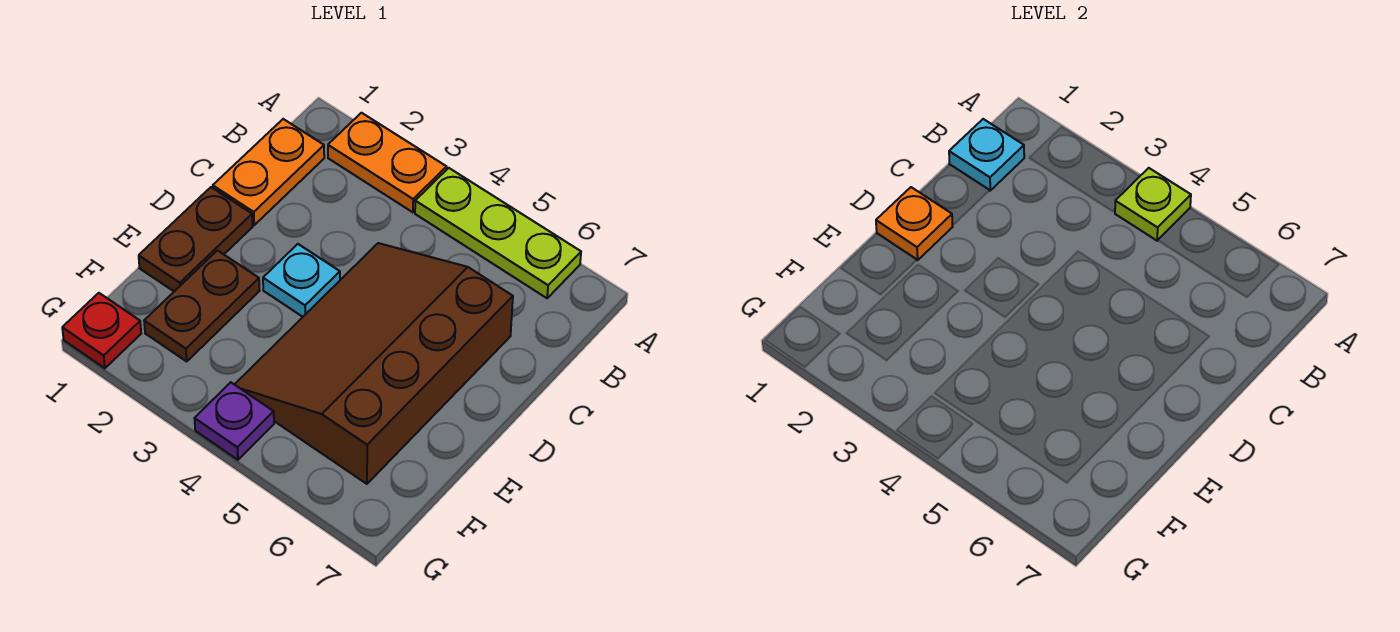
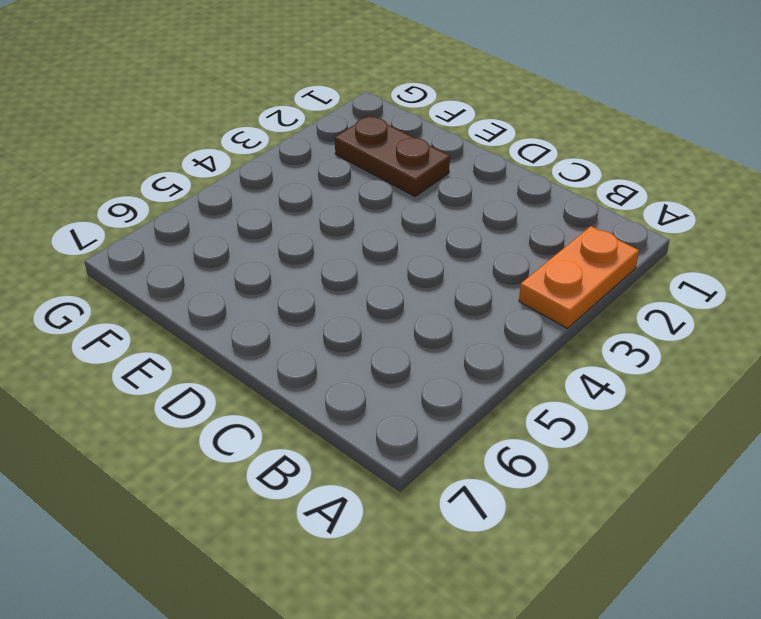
none -> lime 1x3 plate [415,168,581,298]
none -> orange 1x2 plate [213,119,324,225]
none -> brown 3x4 slope [234,243,513,484]

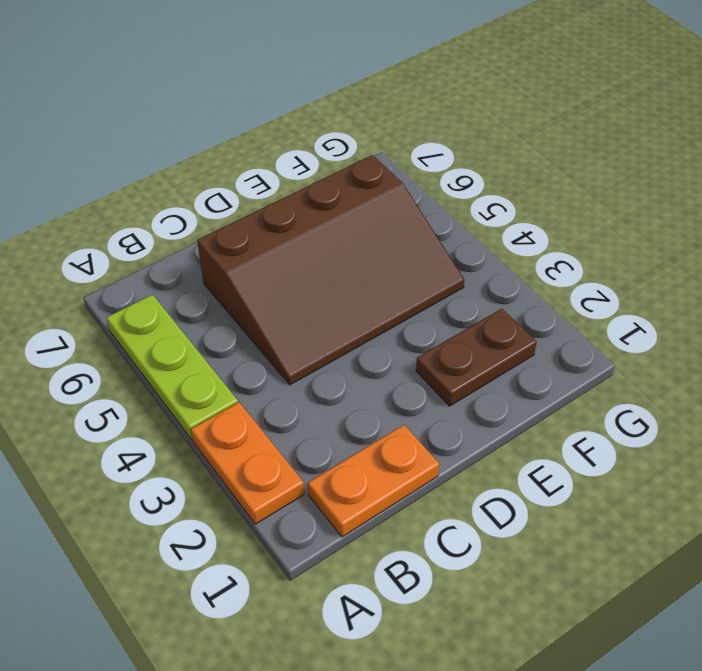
none -> brown 1x2 plate [139,187,253,291]
none -> cyan 1x1 plate [263,244,340,317]
none -> red 1x1 plate [62,293,141,368]

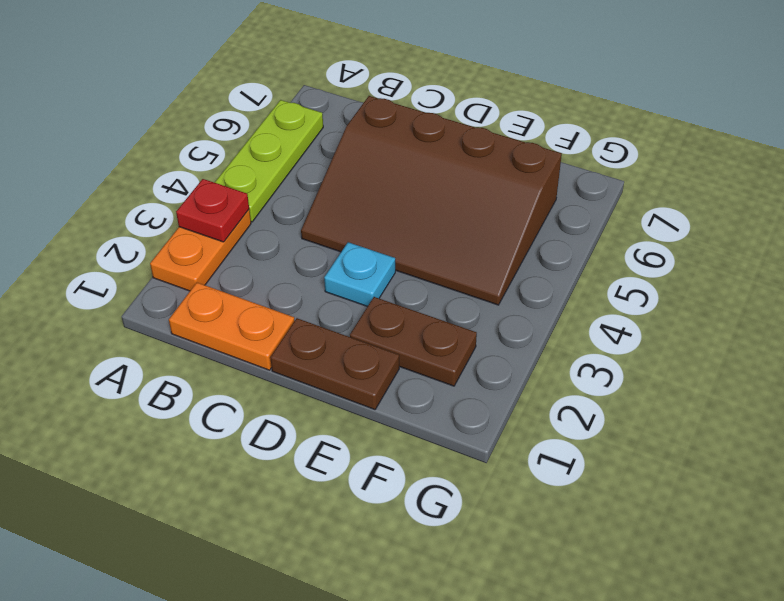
red 1x1 plate [176,179,249,242] -> red 1x1 plate moved to [62,293,141,368]
none -> purple 1x1 plate [195,382,274,460]
none -> lime 1x1 plate [1115,168,1191,240]
none -> cyan 1x1 plate [949,119,1024,190]

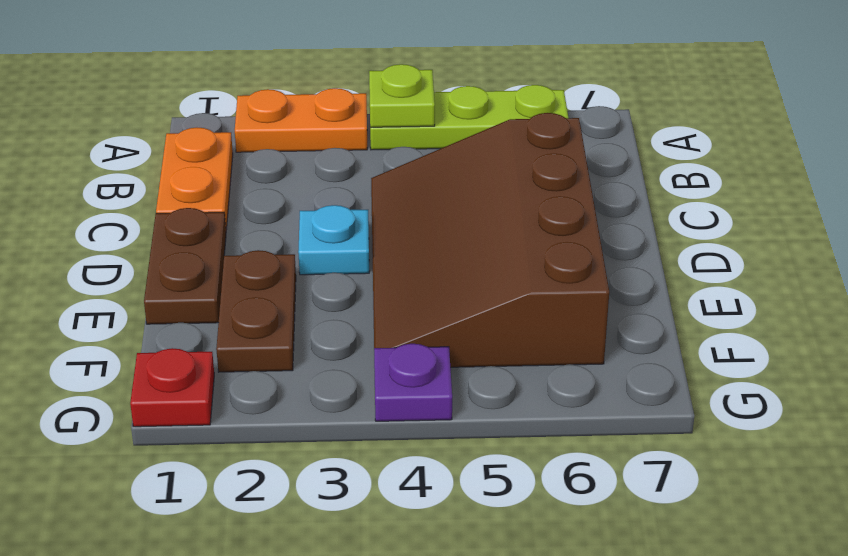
none -> cyan 1x1 plate [949,119,1024,190]
none -> orange 1x1 plate [876,187,953,260]

